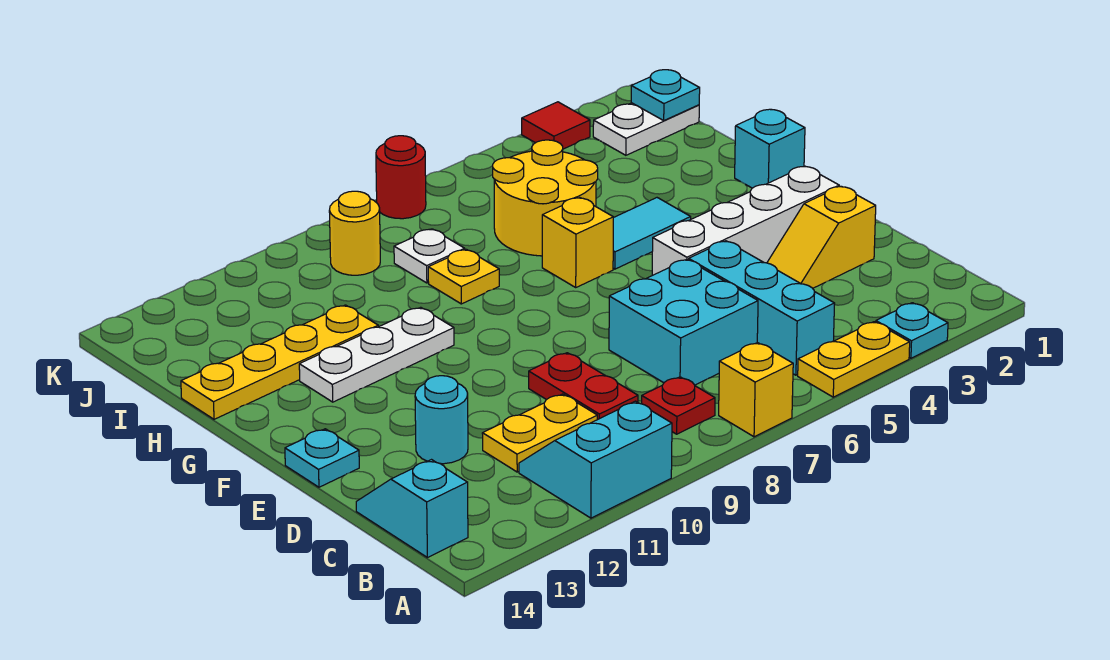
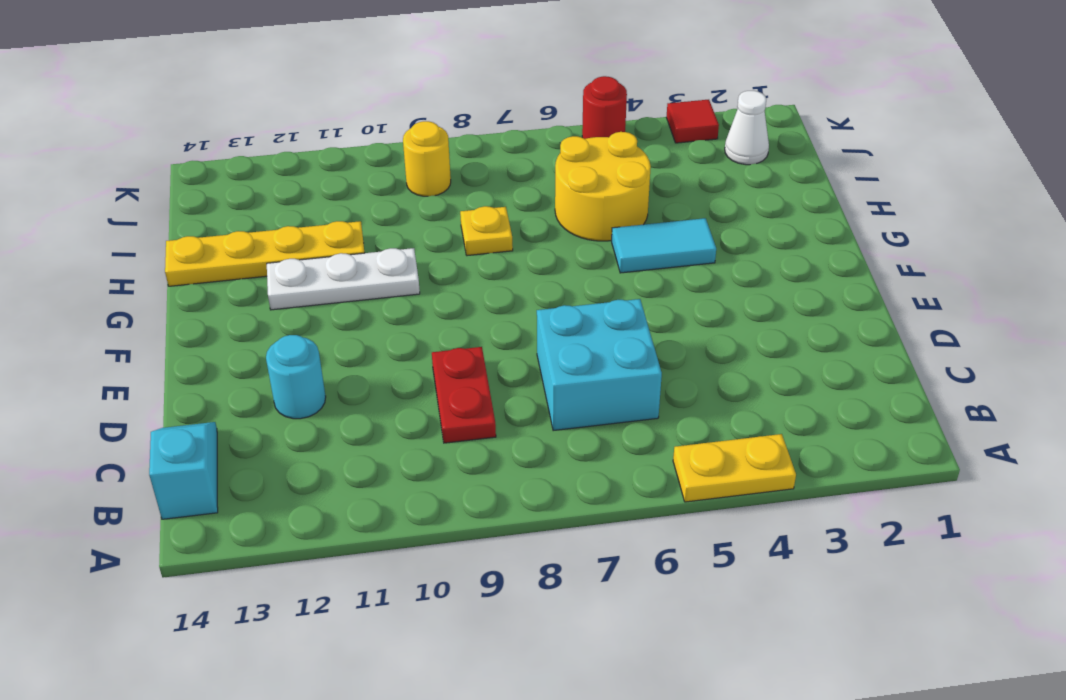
white 1x1 cone [725,91,769,165] -> white 1x2 plate [593,103,699,155]
red 1x1 round brick [582,76,627,139] -> red 1x1 round brick moved to [376,136,426,219]
none -> cyan 1x1 plate [876,303,948,358]
none -> yellow 1x1 brick [719,343,793,437]
none -> cyan 2x2 slope [519,401,672,518]

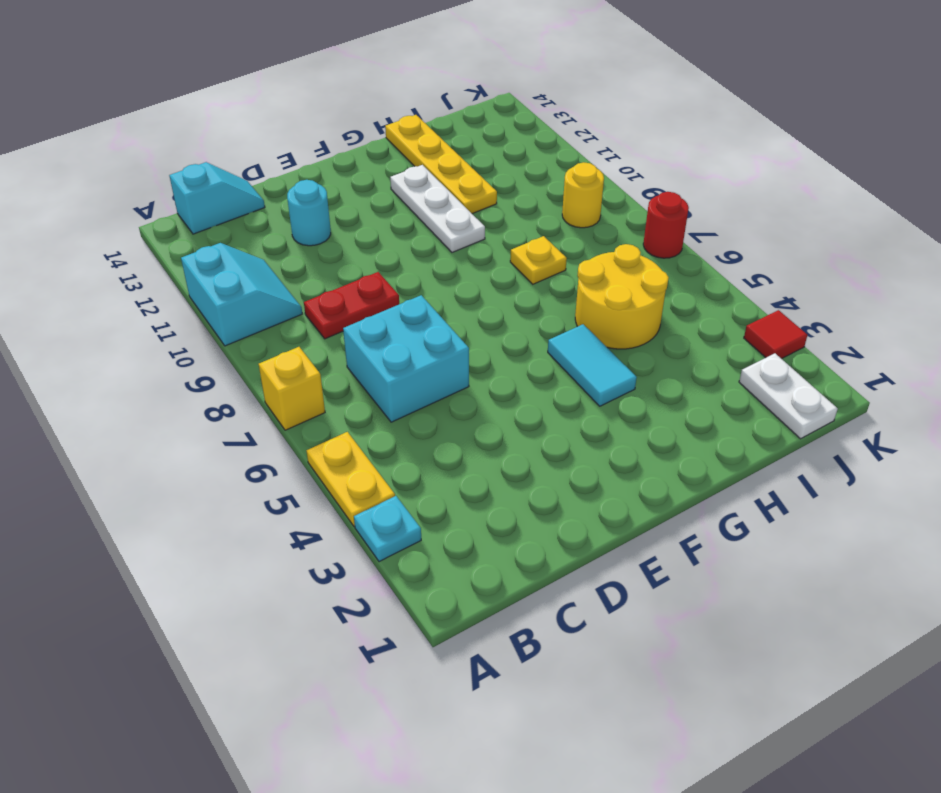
none -> cyan 1x3 brick [689,241,835,375]
none -> red 1x1 plate [642,377,715,434]
none -> yellow 1x2 plate [482,394,597,472]

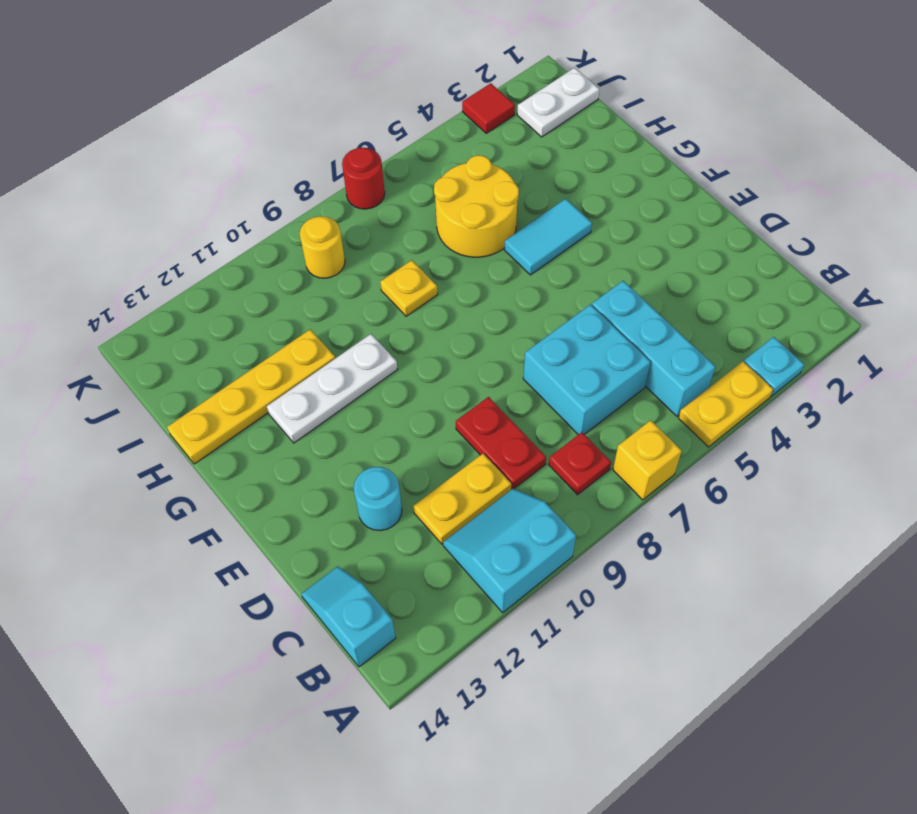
none -> yellow 1x2 slope [767,187,876,288]
none -> white 1x4 brick [652,166,839,275]
none -> cyan 1x1 plate [285,429,359,487]

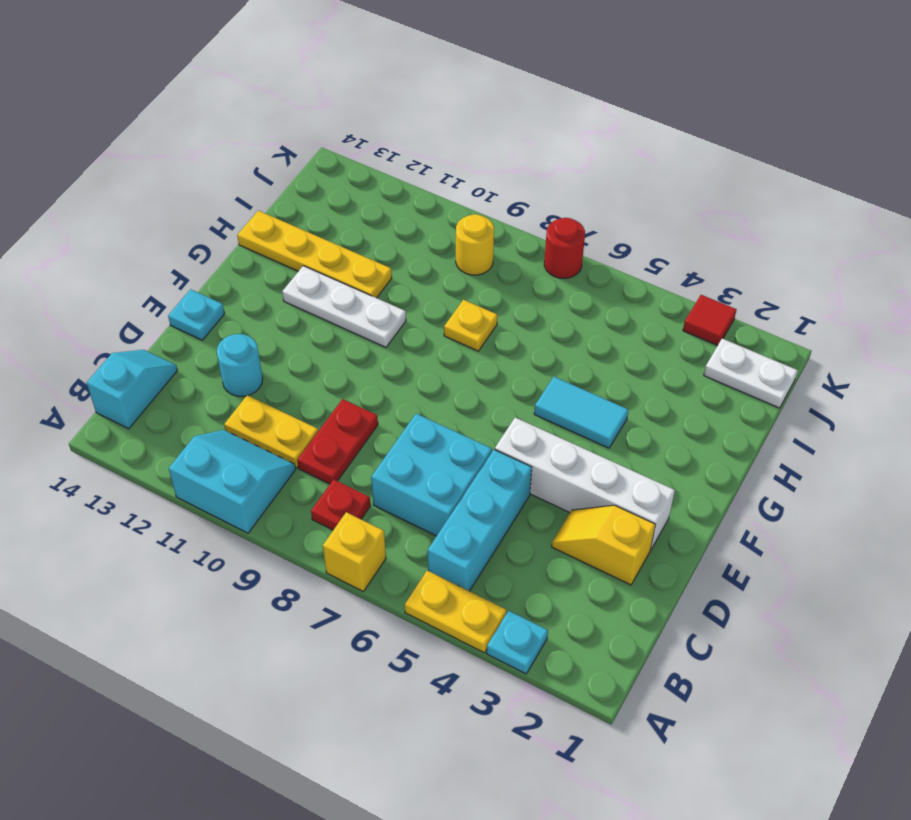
none -> cyan 1x1 brick [735,109,805,188]
none -> yellow 1x1 brick [542,198,613,287]
none -> yellow 2x2 round brick [493,140,598,256]

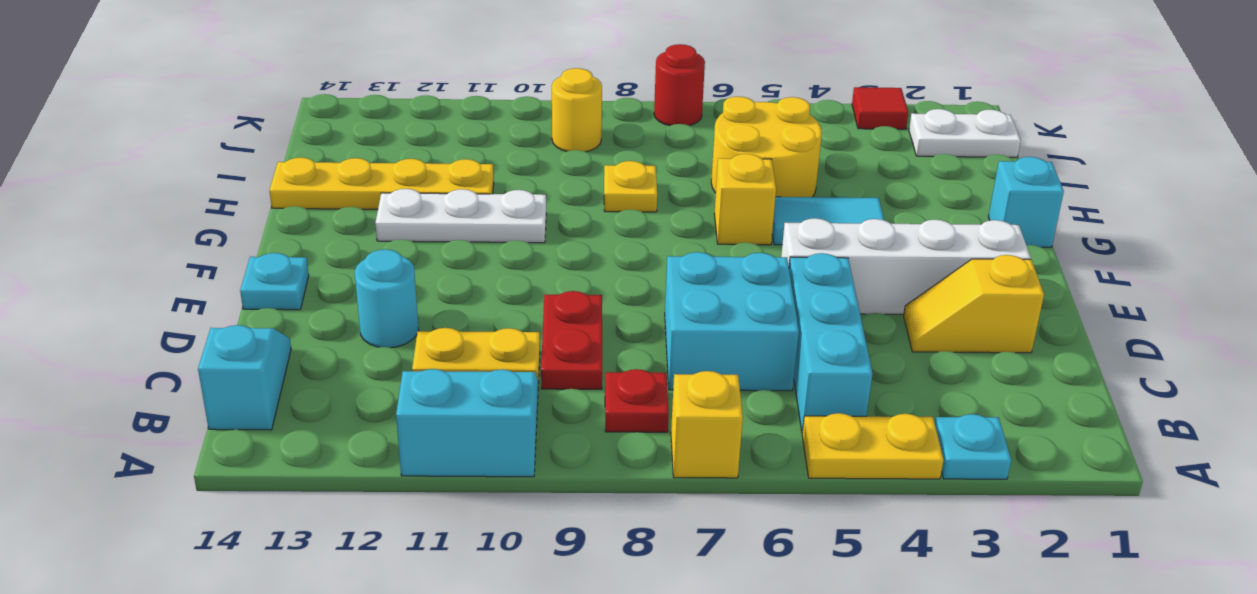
none -> white 1x1 plate [394,229,465,283]
none -> cyan 1x1 plate [631,70,700,120]

